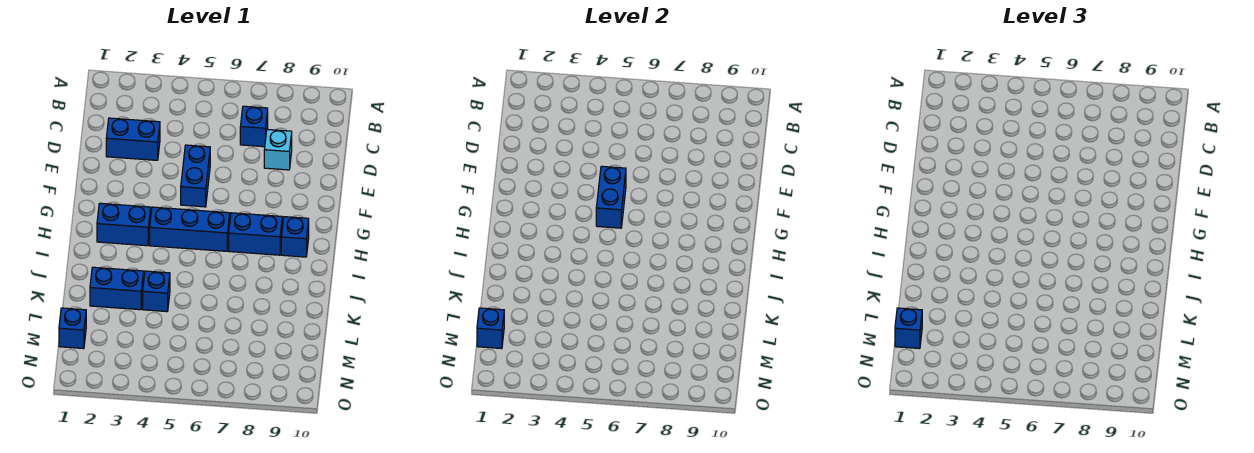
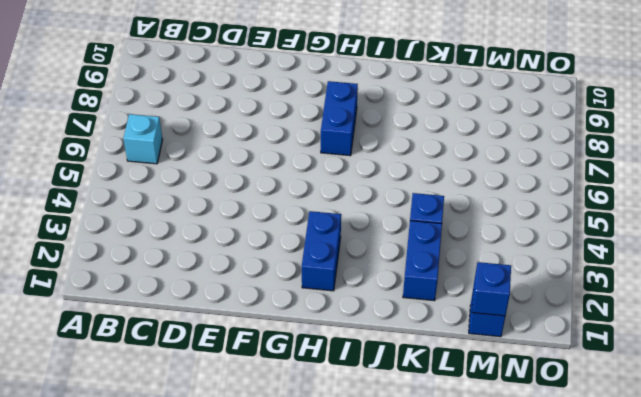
cyan 1x1 brick [123,114,163,164] -> cyan 1x1 brick moved to [264,129,292,170]
none -> blue 1x1 brick [240,106,268,147]
none -> blue 1x2 brick [106,118,160,160]
none -> blue 1x2 brick [181,145,210,207]

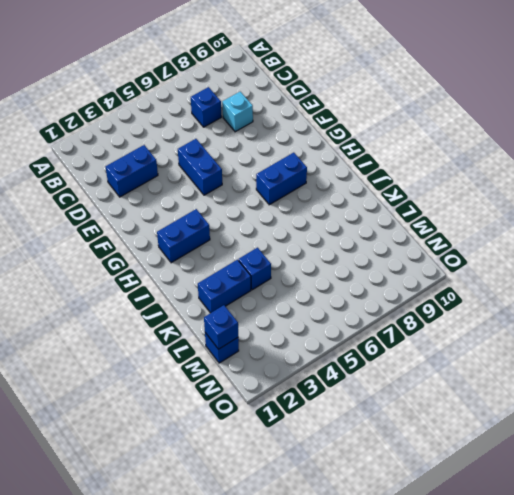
none -> blue 1x3 brick [150,207,230,251]
none -> blue 1x1 brick [281,217,309,257]
none -> blue 1x2 brick [596,166,626,228]

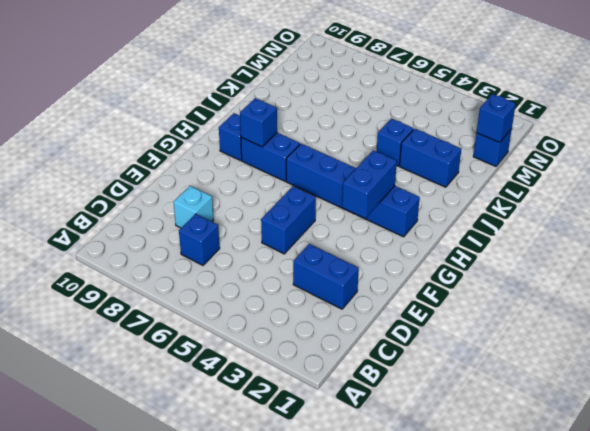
blue 1x2 brick [342,150,397,218] -> blue 1x2 brick moved to [596,166,626,228]
blue 1x1 brick [240,98,277,147] -> blue 1x1 brick moved to [895,308,922,349]

